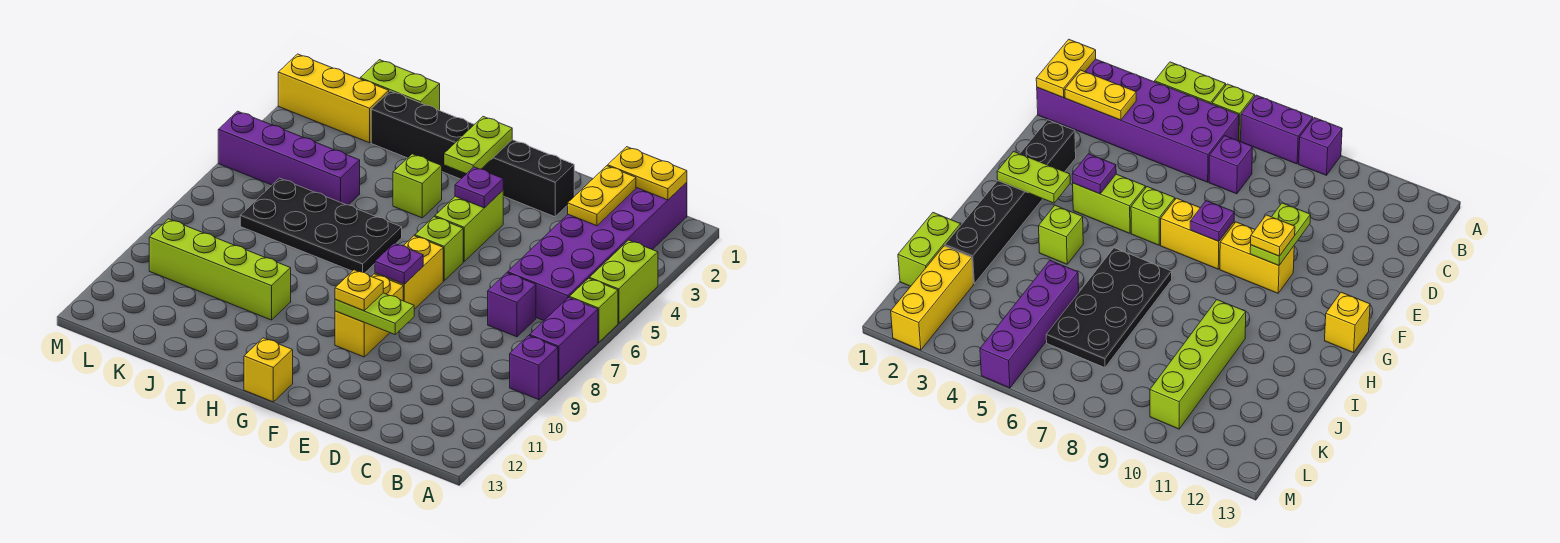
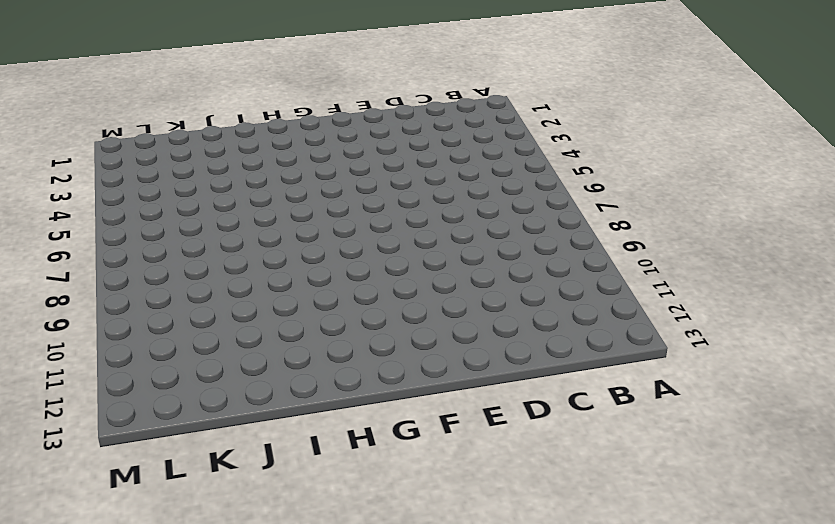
none -> lime 1x2 brick [590,240,658,323]
none -> lime 1x1 brick [570,278,618,342]
none -> purple 1x2 brick [530,297,598,381]

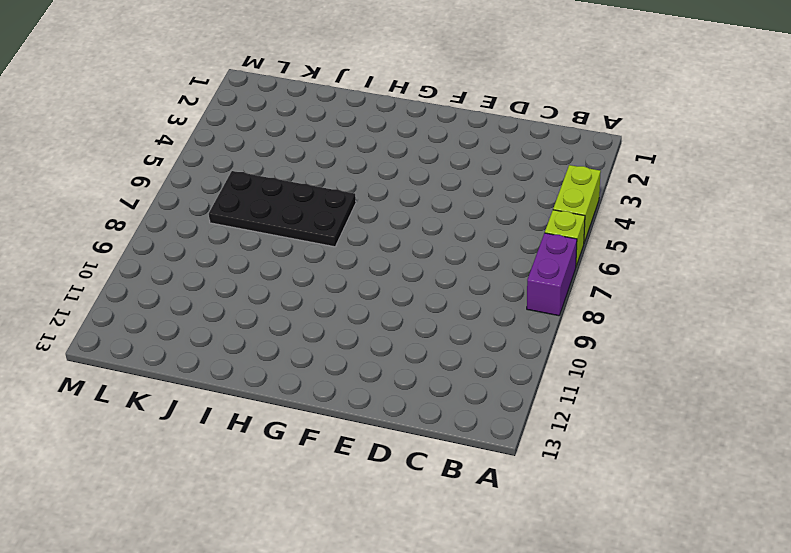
none -> purple 1x1 brick [510,336,558,400]
none -> purple 2x6 brick [508,182,687,320]
none -> purple 1x1 brick [488,273,536,337]

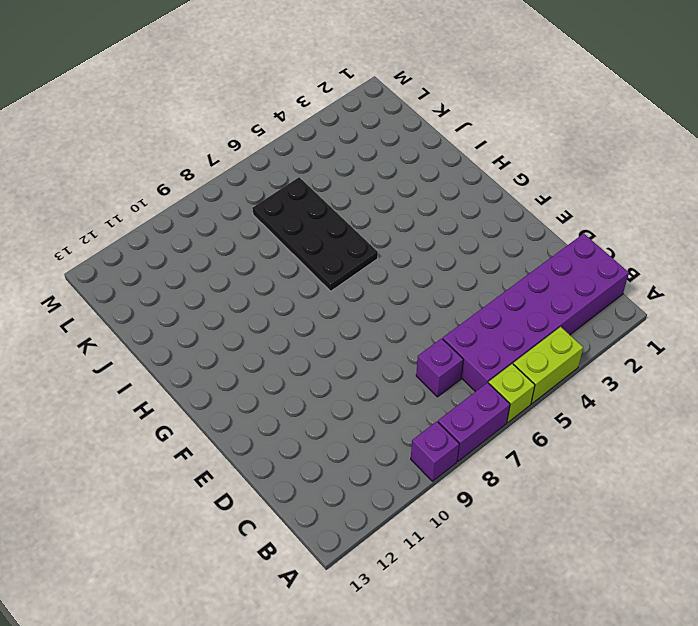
none -> black 1x6 brick [371,91,574,217]
none -> lime 1x2 brick [435,191,503,261]
none -> lime 1x1 brick [415,217,463,281]

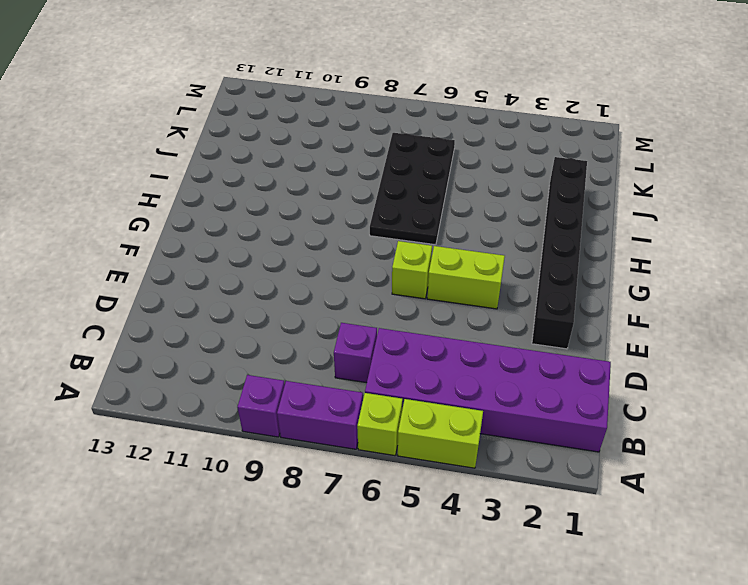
none -> yellow 1x2 brick [375,236,443,309]
none -> yellow 1x2 brick [335,274,403,357]
none -> yellow 1x1 brick [244,338,293,402]

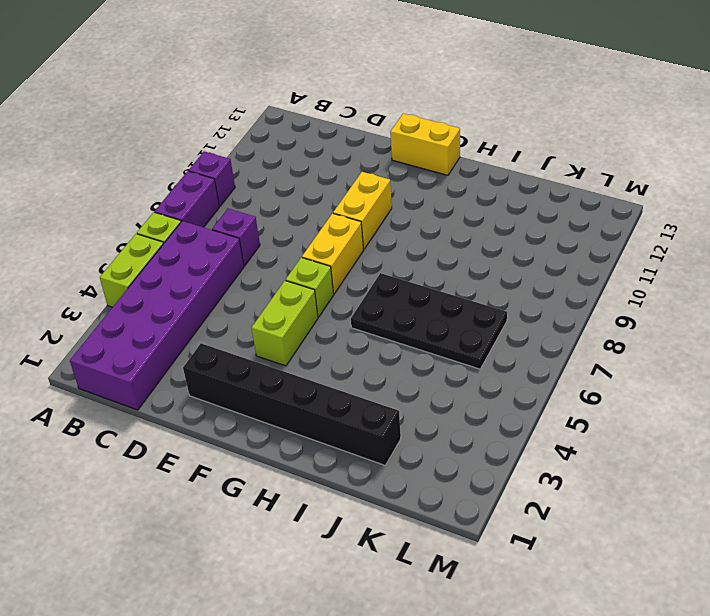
yellow 1x2 brick [390,114,460,175] -> yellow 1x1 brick [244,338,293,402]
none -> lime 1x1 brick [393,154,442,218]
none -> lime 1x4 brick [149,219,291,320]
none -> lime 1x2 brick [360,60,440,110]

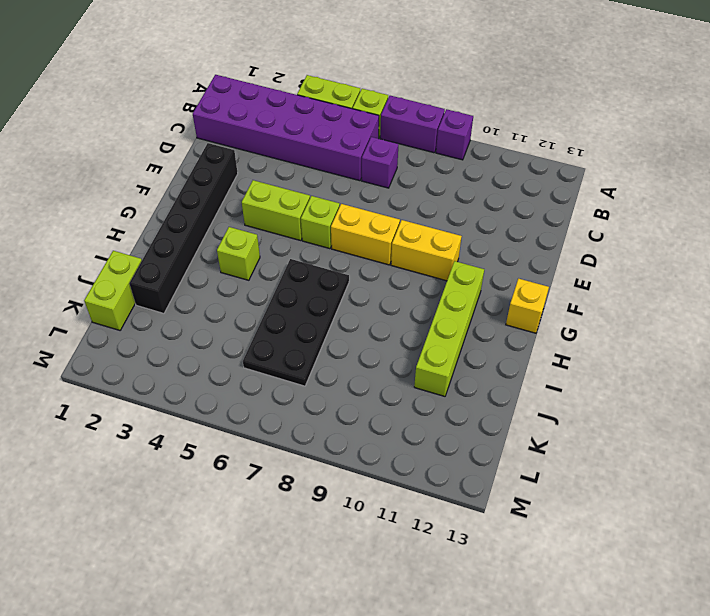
lime 1x4 brick [414,261,484,396] -> lime 1x4 brick moved to [149,219,291,320]
none -> purple 1x4 brick [218,111,360,205]
none -> yellow 1x3 brick [278,54,389,143]
none -> yellow 1x2 plate [608,147,687,200]

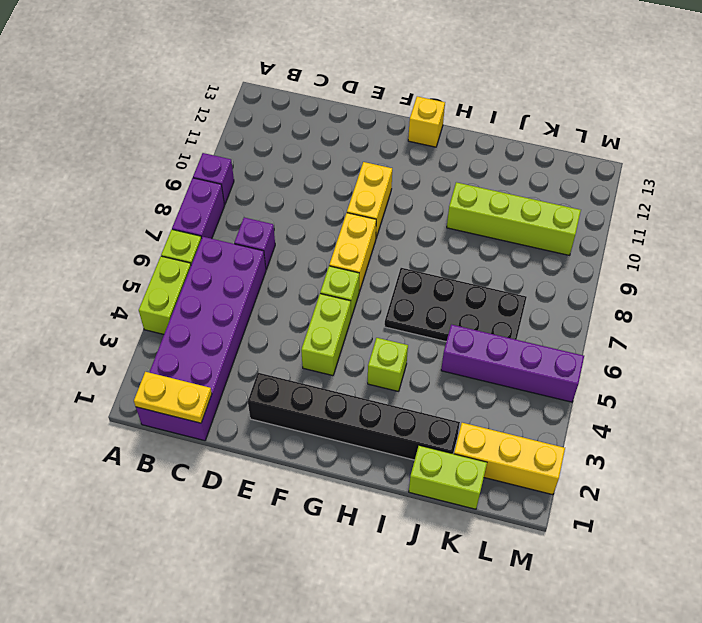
none -> yellow 1x2 plate [568,166,636,226]
none -> lime 1x2 plate [335,293,414,334]
none -> purple 1x1 plate [455,167,503,208]

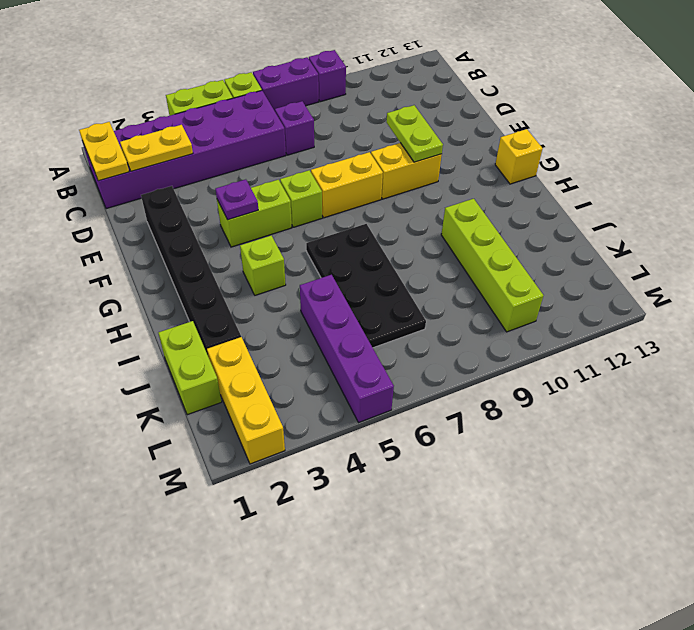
none -> purple 1x1 plate [375,243,423,284]
none -> lime 1x2 plate [444,117,512,174]
none -> yellow 1x1 plate [335,270,383,310]

